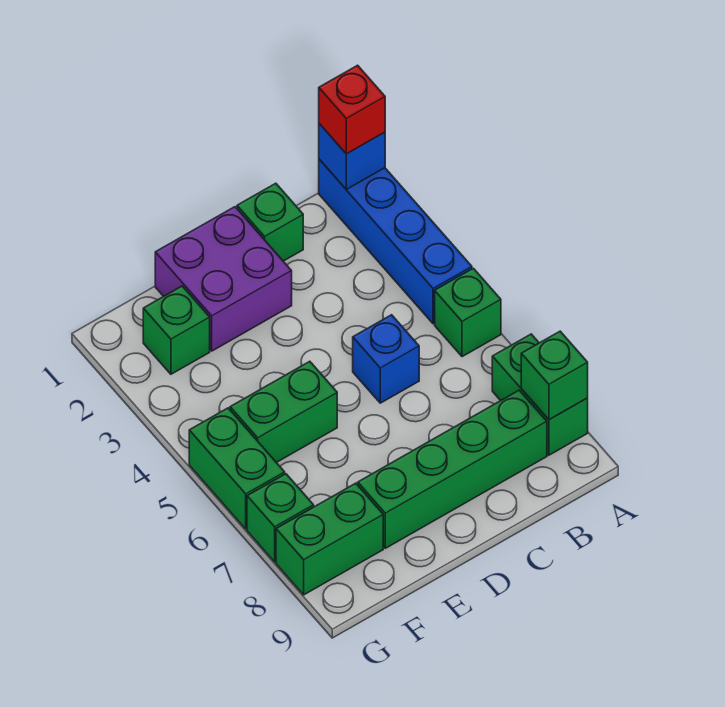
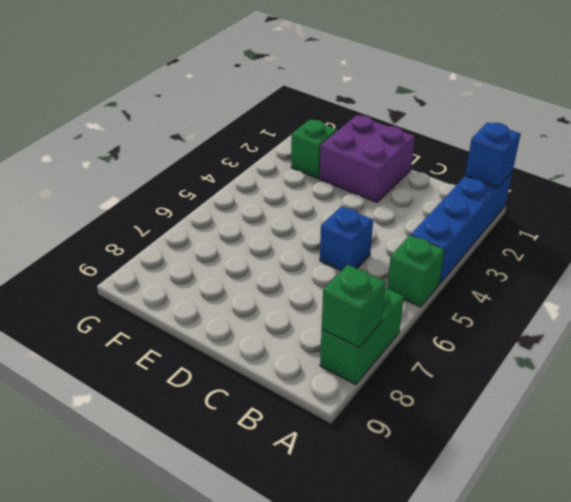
none -> green 1x4 brick [358,390,547,548]
none -> green 1x1 brick [237,183,303,261]
none -> green 1x2 brick [230,361,337,463]

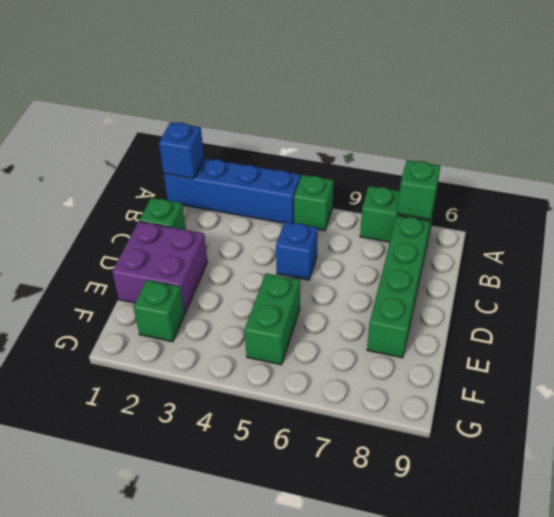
none -> green 1x2 brick [276,483,383,595]
none -> green 1x2 brick [189,408,285,529]
none -> green 1x1 brick [247,474,314,562]

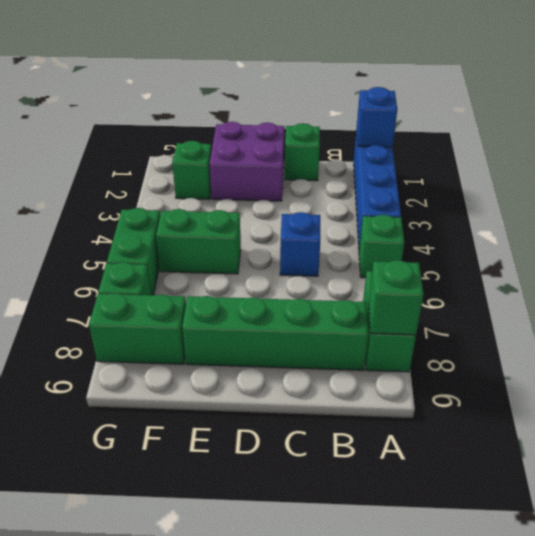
none -> red 1x1 brick [319,65,385,154]

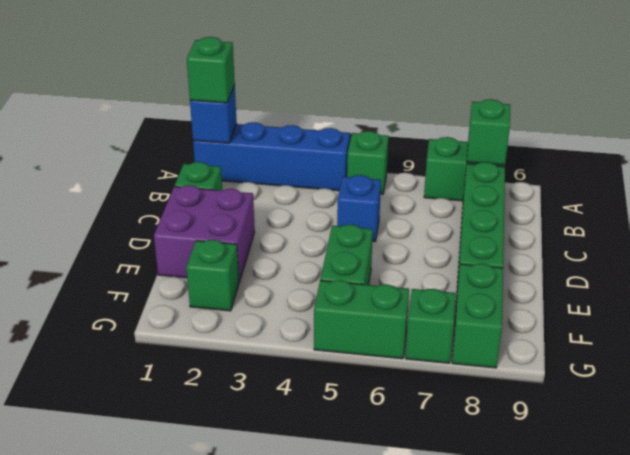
green 1x1 brick [187,37,235,103] -> red 1x1 brick [319,65,385,154]

